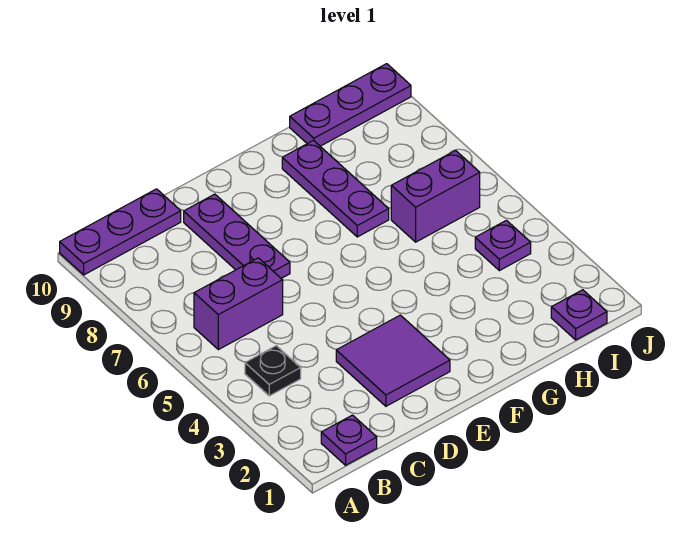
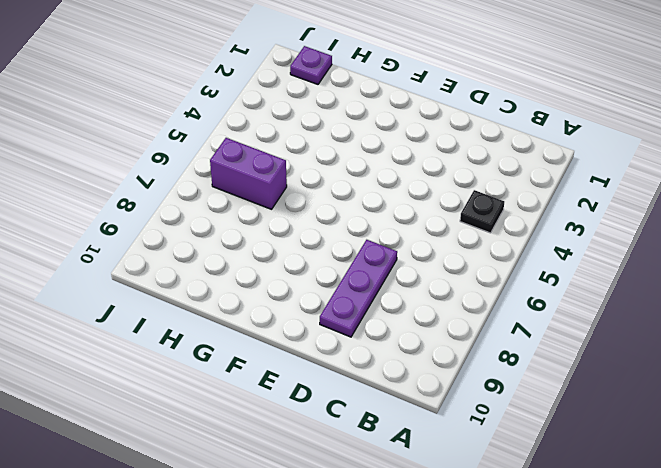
none -> purple 1x3 plate [60,189,181,275]
none -> purple 1x1 plate [321,415,377,465]

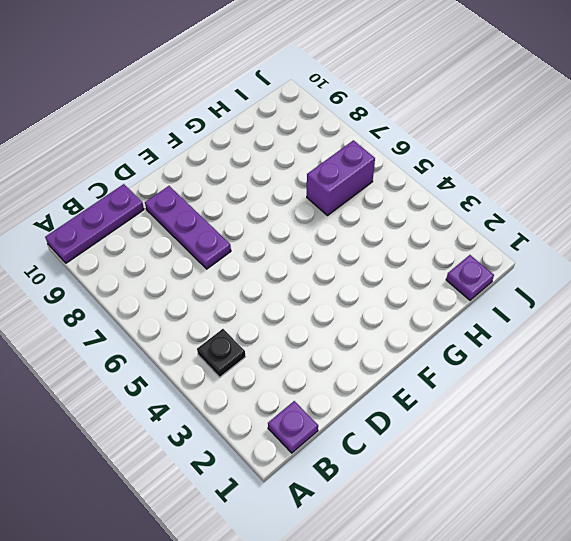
none -> purple 1x2 brick [194,258,283,350]
none -> purple 2x2 tile [336,315,450,406]

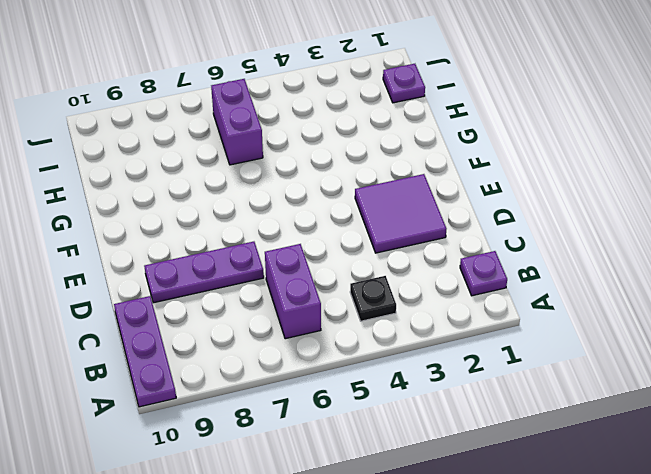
none -> purple 1x3 plate [282,141,389,237]
none -> purple 1x3 plate [290,64,411,146]

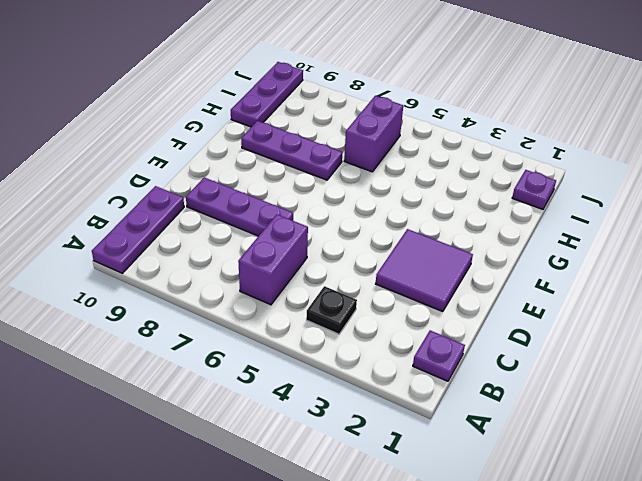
none -> purple 1x1 plate [475,220,531,271]

